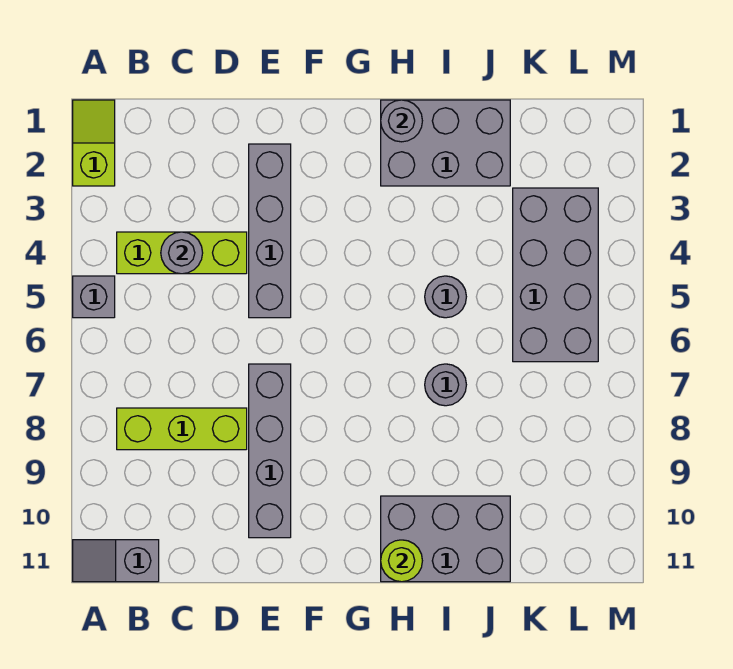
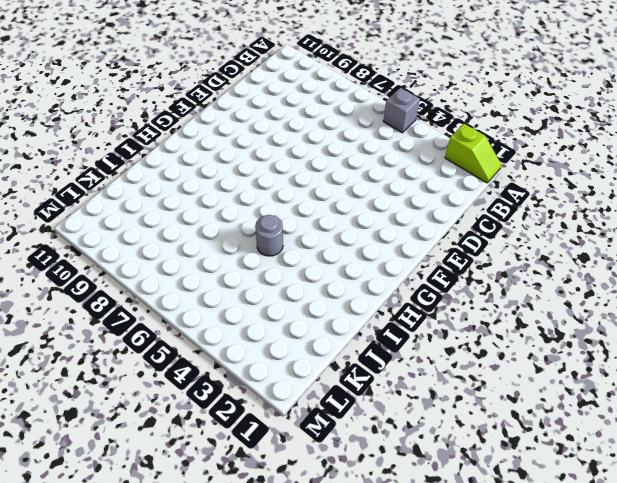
none -> grey 1x2 slope [73,540,159,582]
none -> lime 1x3 brick [117,232,247,274]
none -> lime 1x3 brick [117,408,247,450]

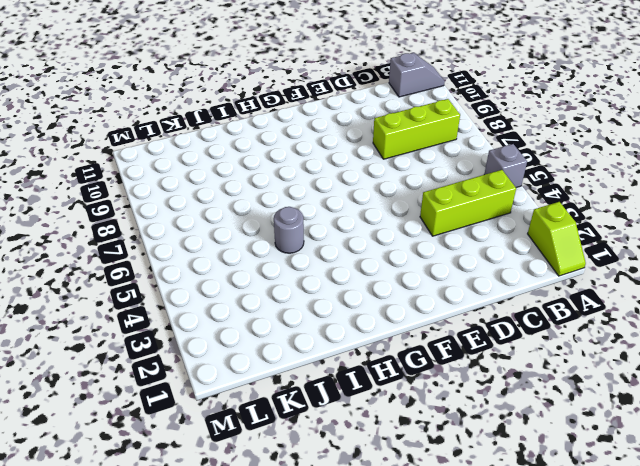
none -> grey 1x4 brick [249,144,291,318]
none -> grey 1x4 brick [249,364,291,538]
none -> grey 2x3 brick [381,100,510,186]

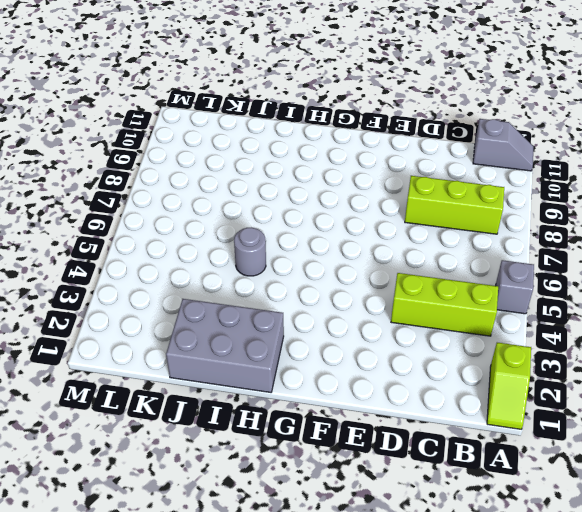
none -> grey 1x4 brick [249,144,291,318]
none -> grey 1x4 brick [249,364,291,538]
none -> grey 2x3 brick [381,496,510,582]

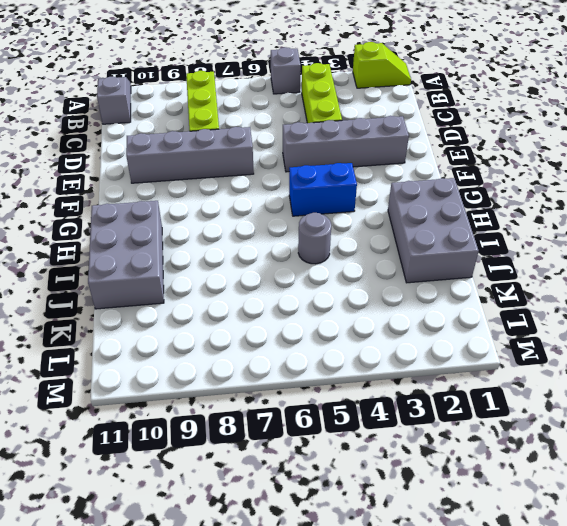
blue 1x2 brick [289,163,357,216] -> none
none -> grey 1x1 round brick [425,364,466,406]
none -> grey 2x4 brick [513,188,598,362]
none -> grey 1x1 round brick [161,232,203,274]

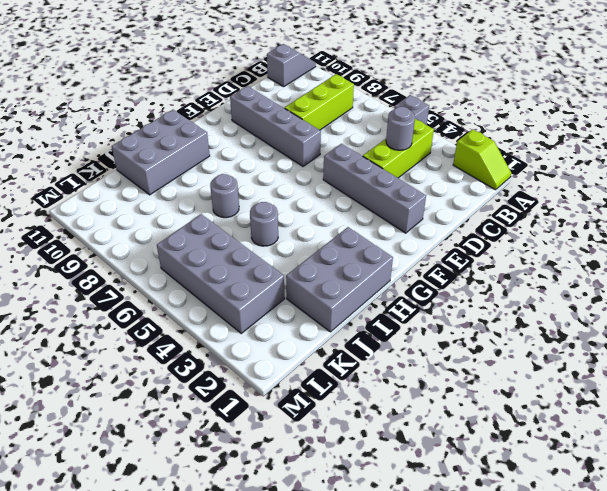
none -> grey 1x1 round brick [381,100,422,142]
none -> lime 1x1 round brick [381,540,422,582]

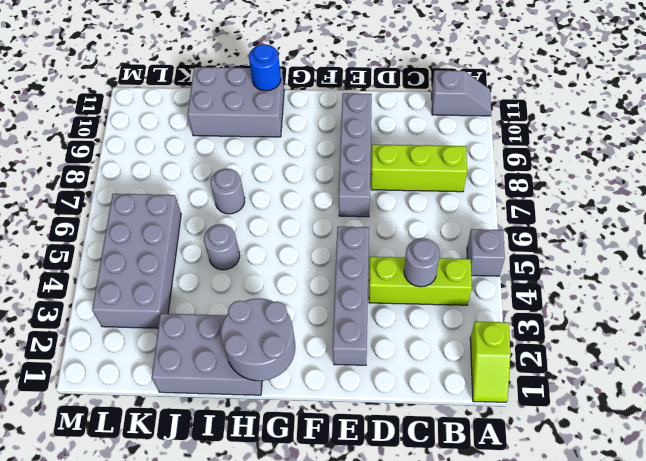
grey 2x2 round brick [221,298,295,381] -> grey 1x1 round brick [381,100,422,142]
blue 1x1 round brick [249,44,281,91] -> lime 1x1 round brick [381,540,422,582]

